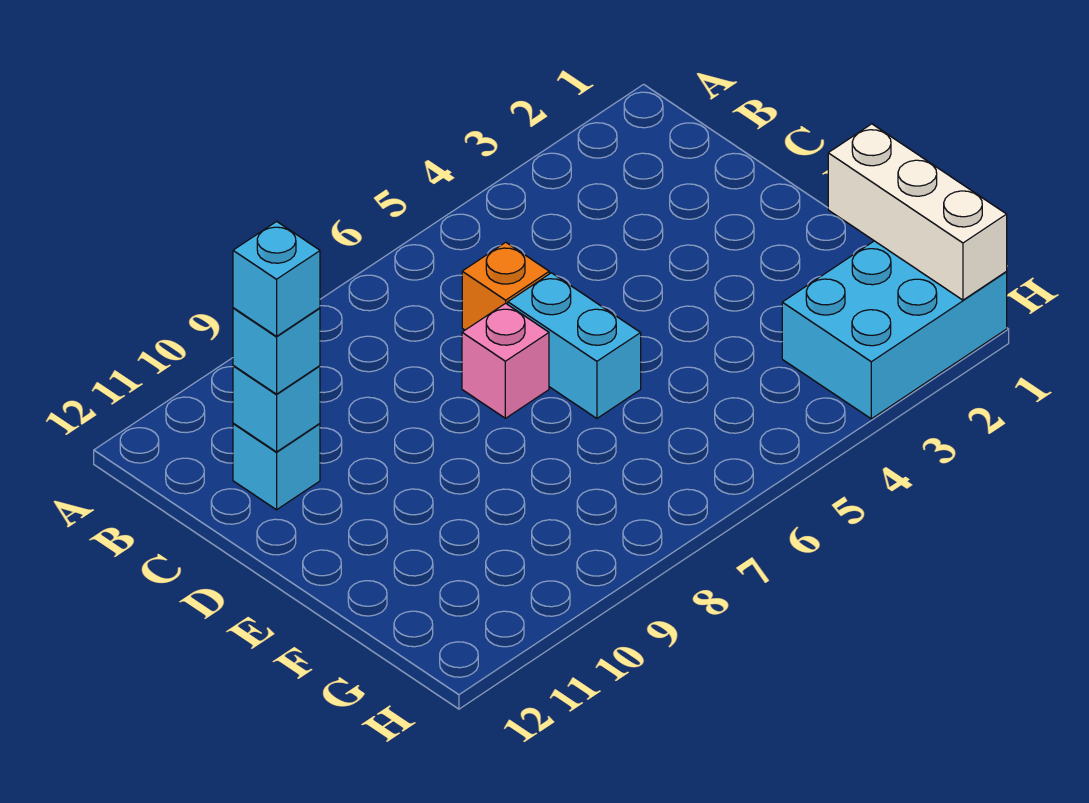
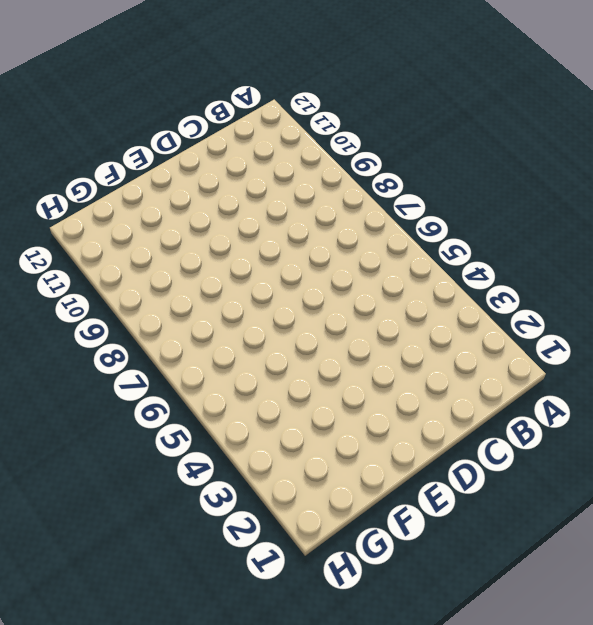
none -> orange 1x1 brick [462,242,549,330]
none -> cyan 1x1 brick [233,423,320,510]

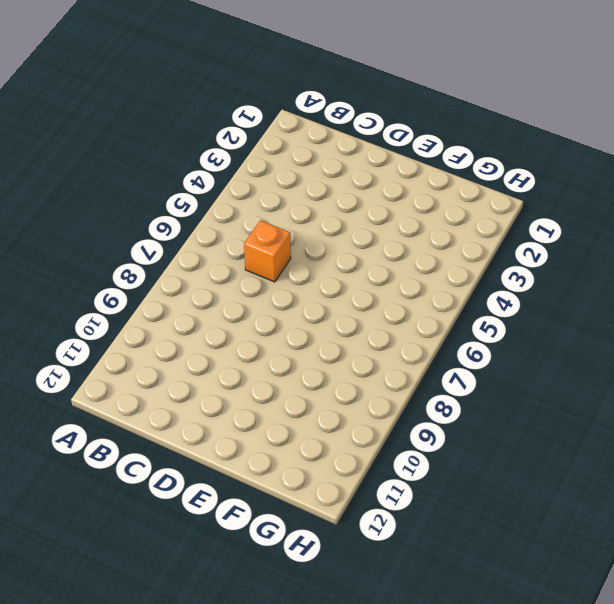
none -> cyan 1x1 brick [233,423,320,510]
none -> cyan 1x2 brick [508,273,641,418]

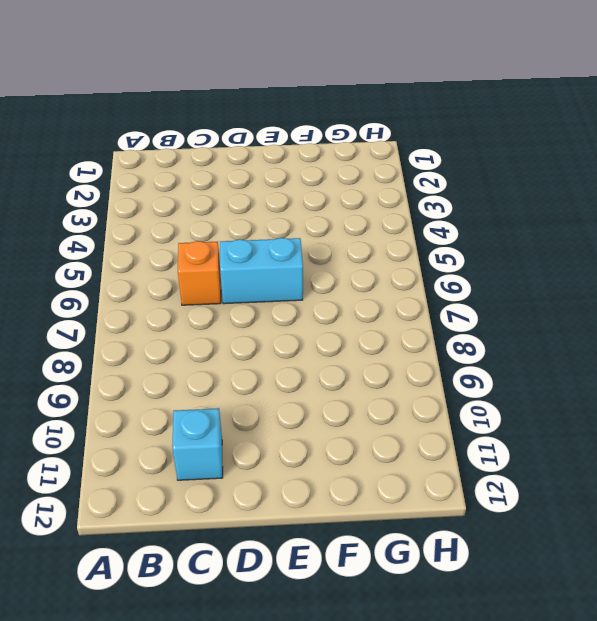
none -> pink 1x1 brick [462,303,549,418]
none -> cyan 2x3 brick [782,241,1007,419]

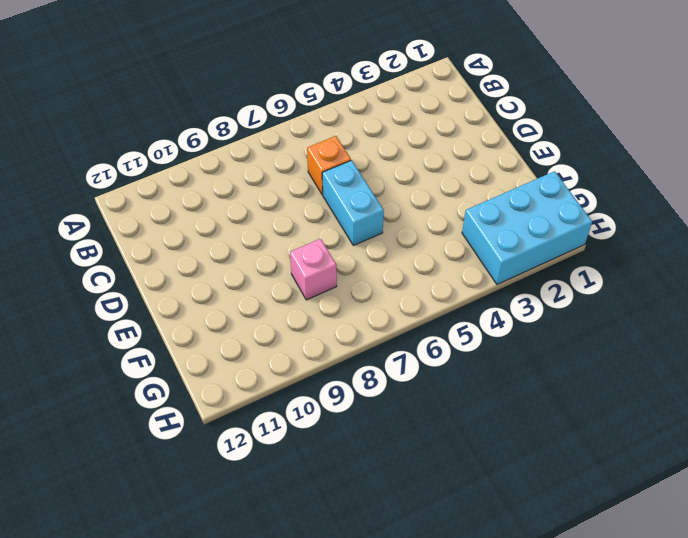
pink 1x1 brick [290,239,337,300] -> pink 1x1 brick moved to [462,303,549,418]
none -> cyan 1x1 brick [233,423,320,510]
none -> cyan 1x1 brick [233,366,320,452]

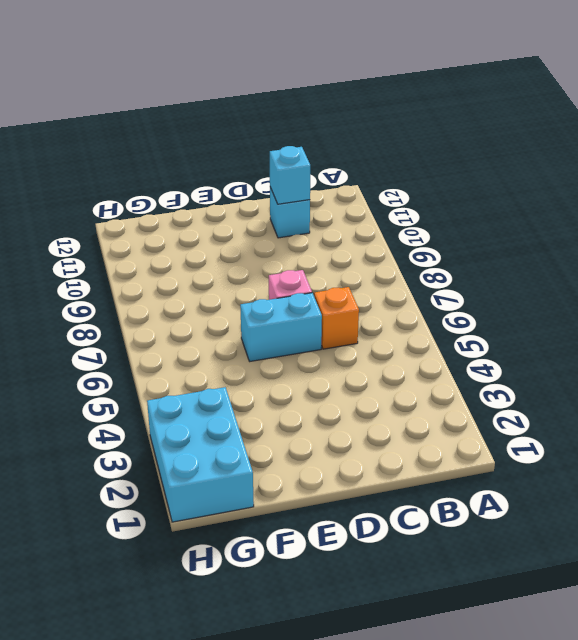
none -> white 1x3 brick [828,124,1007,300]
none -> cyan 1x1 brick [233,308,320,394]

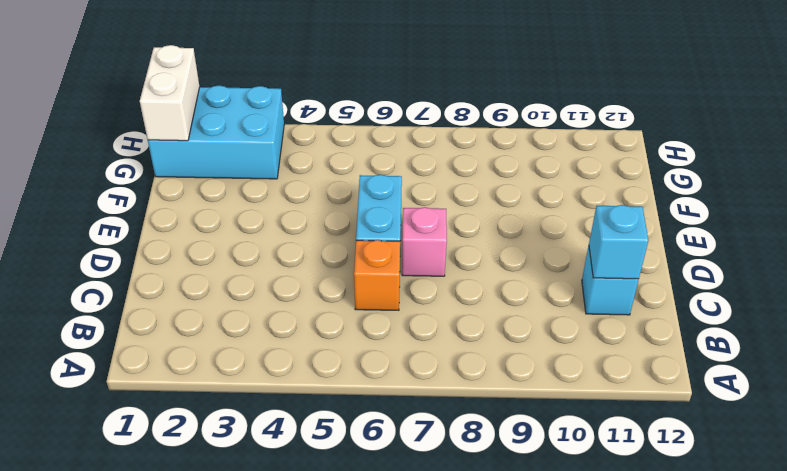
white 1x2 brick [140,45,200,141] -> white 1x3 brick [828,124,1007,300]
none -> cyan 1x1 brick [233,308,320,394]
none -> cyan 1x1 brick [233,221,320,336]

